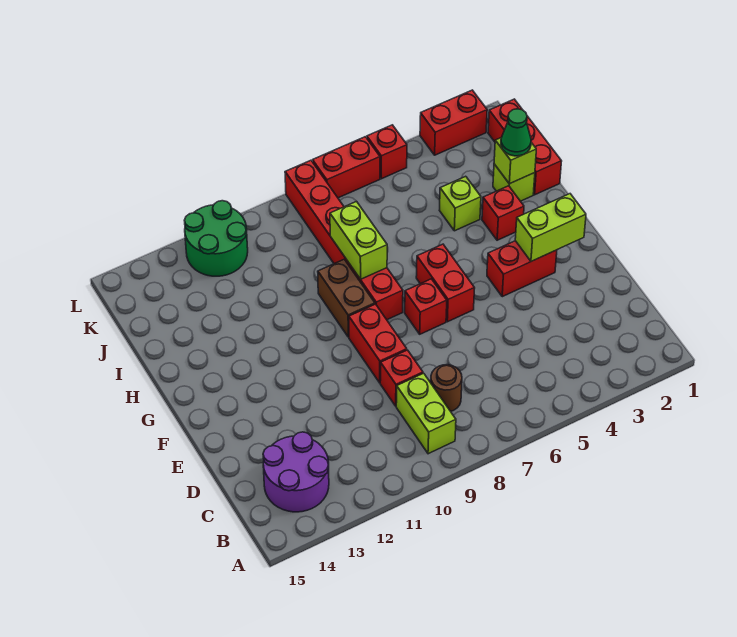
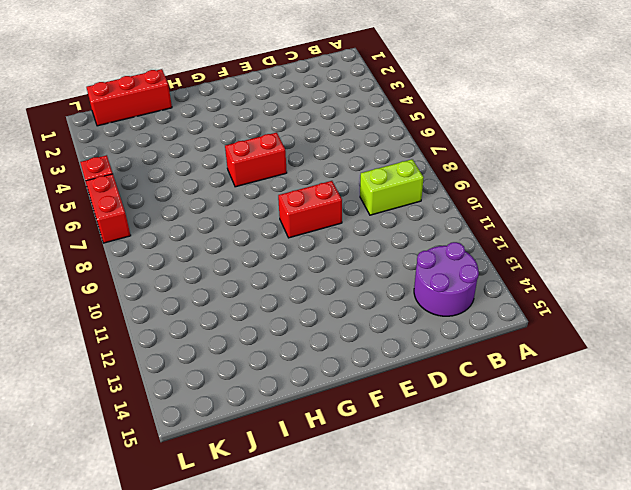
none -> brown 1x1 round brick [431,365,462,411]
none -> red 1x1 brick [380,350,423,406]
none -> red 1x2 brick [487,241,557,297]

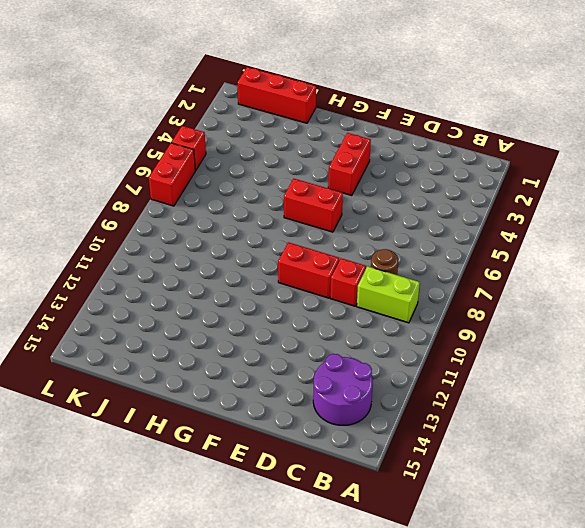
none -> red 1x1 brick [405,279,447,334]
none -> red 1x6 brick [285,160,403,320]
none -> brown 1x2 brick [318,259,375,337]

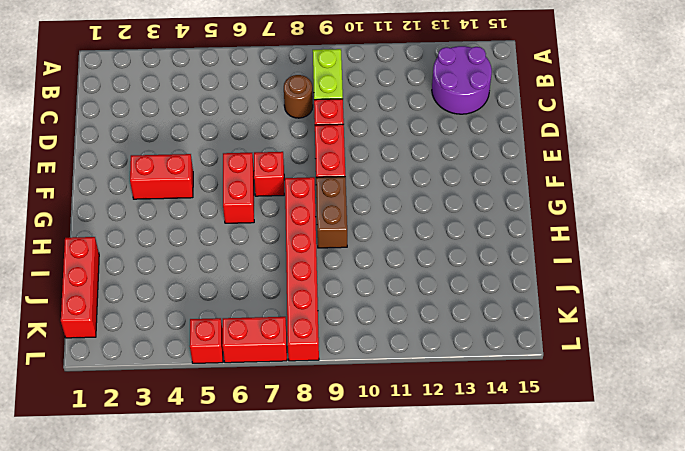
none -> red 1x1 brick [482,186,524,240]
none -> lime 1x1 brick [493,164,535,201]
none -> lime 1x1 brick [439,176,481,231]

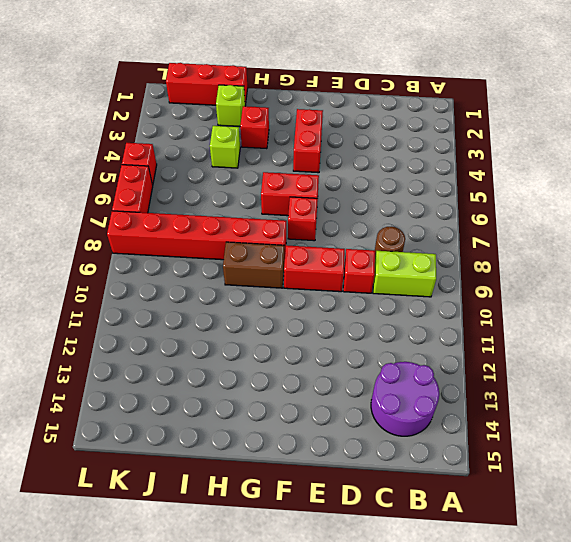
none -> green 2x2 round brick [184,201,248,276]
none -> red 1x2 brick [420,90,487,155]
none -> lime 1x2 brick [515,194,586,261]

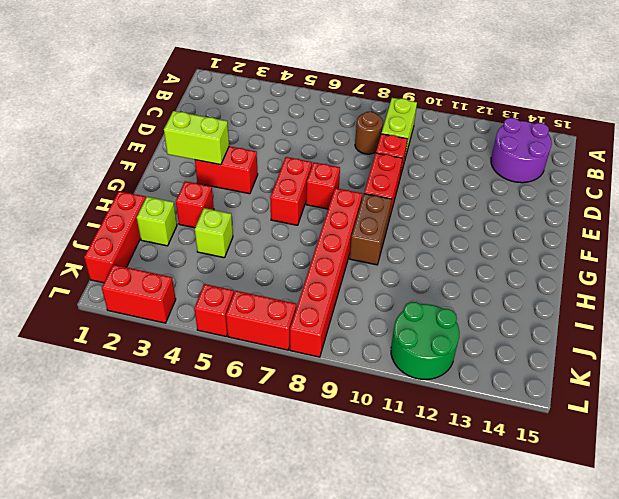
none -> lime 1x2 brick [330,201,387,279]
none -> lime 1x1 brick [494,137,536,184]
none -> green 1x1 cone [501,109,531,156]

